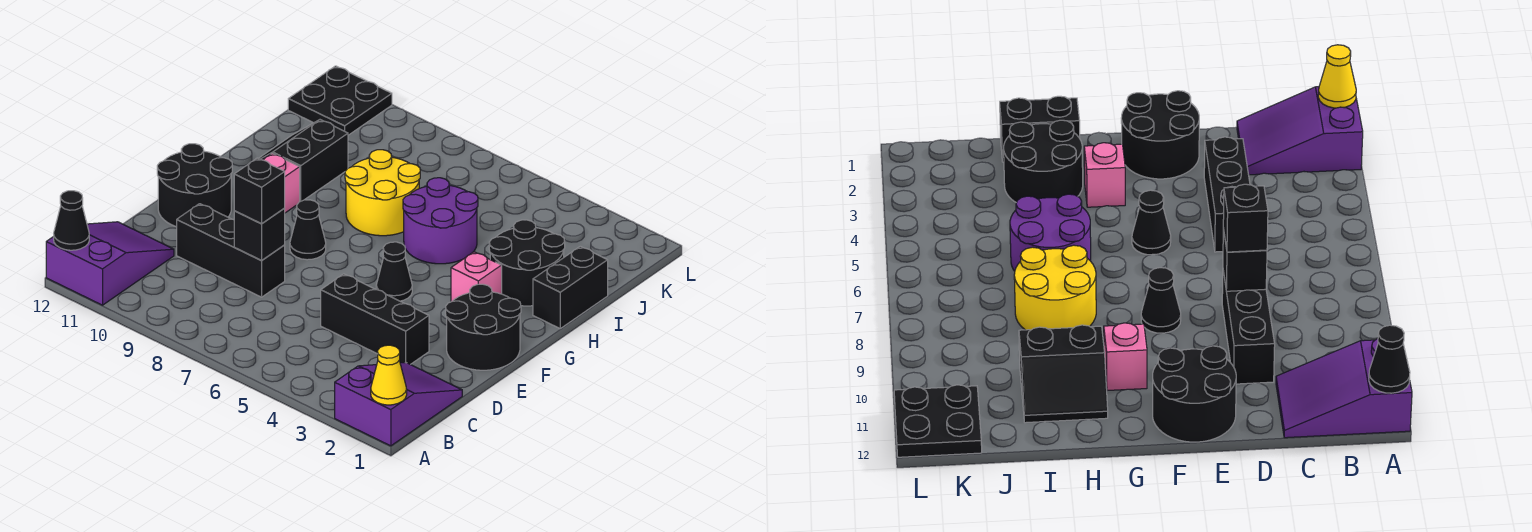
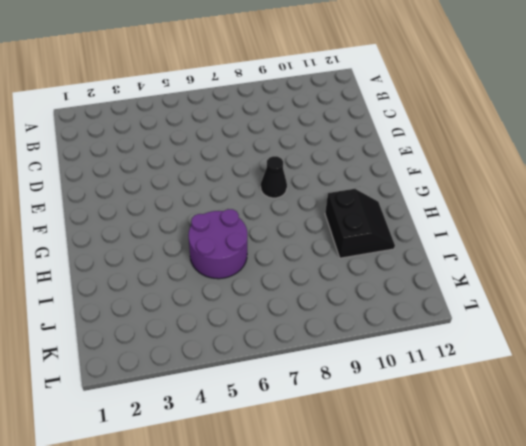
none -> purple 2x3 slope [335,362,462,446]
none -> purple 2x3 slope [46,222,174,305]
none -> black 1x3 brick [321,274,429,364]

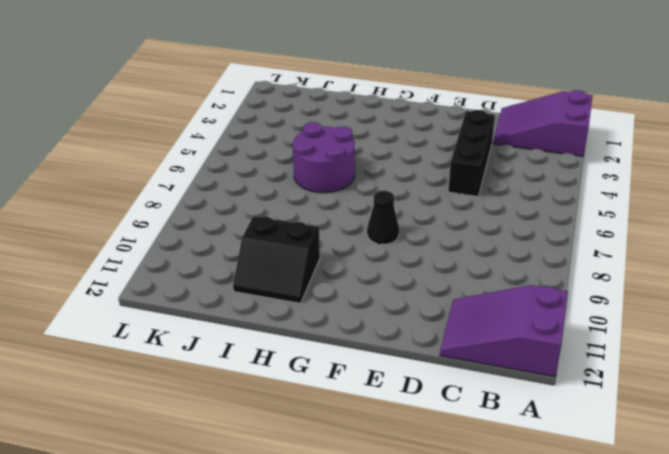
none -> black 1x3 brick [177,204,285,297]
none -> black 2x2 round brick [446,284,521,370]
none -> black 2x2 round brick [157,144,232,227]

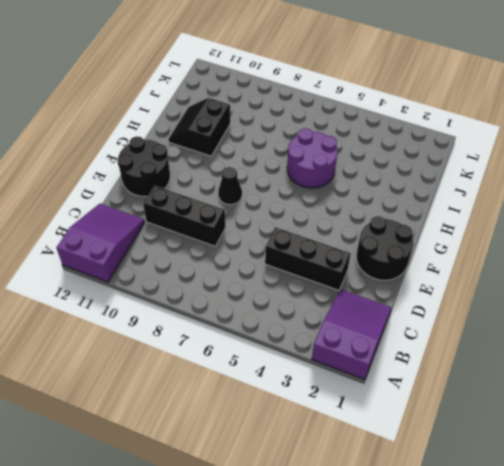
none -> black 1x1 cone [376,242,412,301]
none -> pink 1x1 brick [451,252,502,302]
none -> pink 1x1 brick [263,153,300,213]

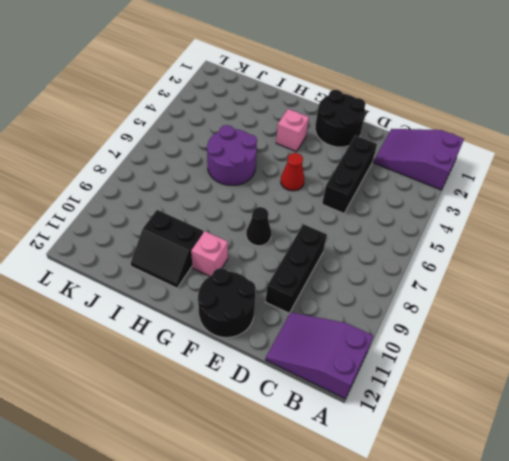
red 1x1 cone [281,153,304,191] -> black 1x1 cone [376,242,412,301]
none -> black 1x2 brick [533,246,608,328]
none -> black 2x2 round brick [489,220,565,306]
none -> yellow 2x2 round brick [345,150,420,236]

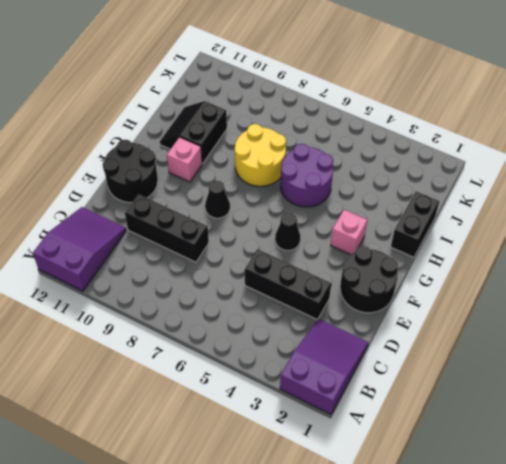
none -> black 2x2 round brick [489,220,565,306]
none -> black 2x2 plate [288,66,392,135]
none -> yellow 1x1 cone [371,345,407,405]

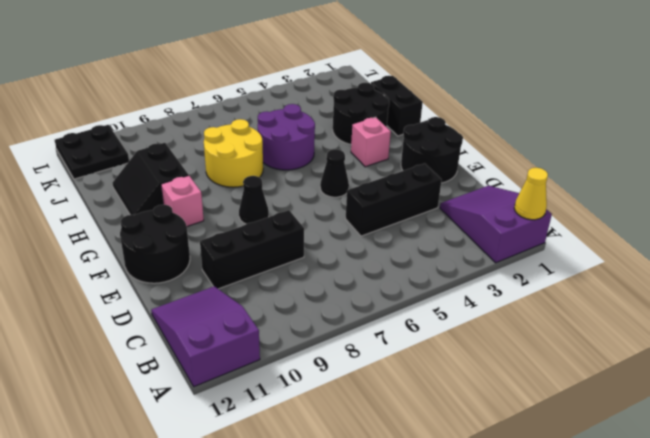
none -> black 1x1 cone [54,191,89,250]
none -> black 1x1 brick [234,208,285,260]
none -> black 1x1 brick [234,158,285,224]

